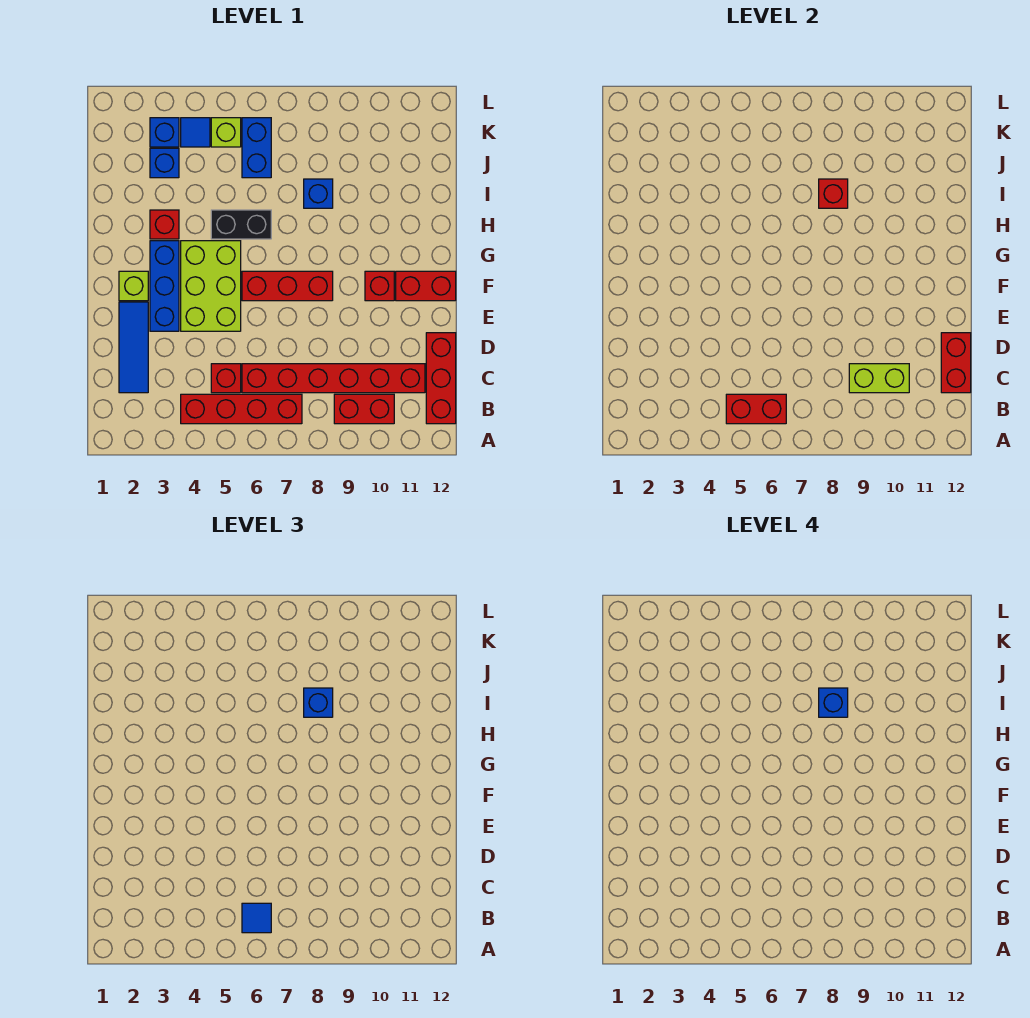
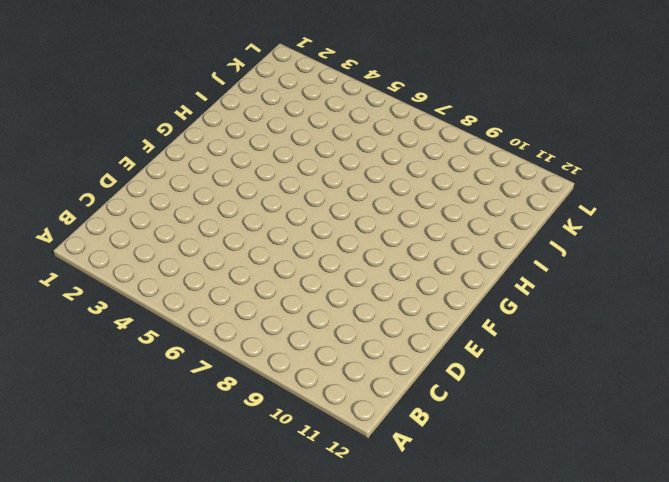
none -> red 1x4 brick [181,394,302,424]
none -> red 1x2 brick [334,394,394,424]
none -> red 1x3 brick [426,333,456,424]

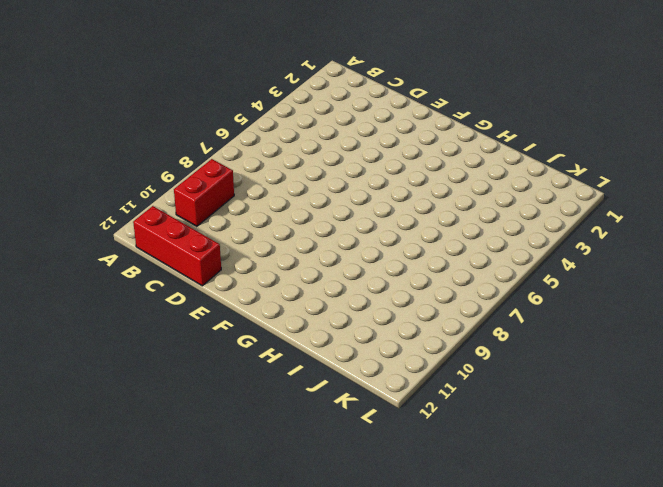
none -> red 1x4 brick [181,394,302,424]
none -> blue 1x3 tile [119,302,148,393]
none -> red 1x1 brick [211,364,241,393]

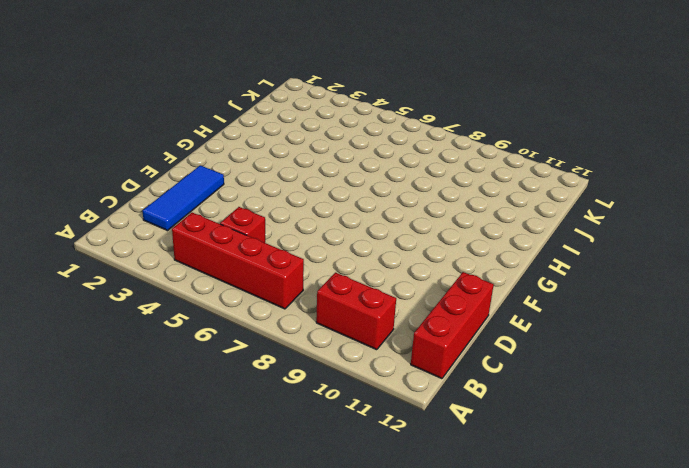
none -> red 1x6 brick [242,364,425,393]
none -> blue 1x3 brick [150,241,179,331]
none -> lime 2x3 brick [181,241,241,331]

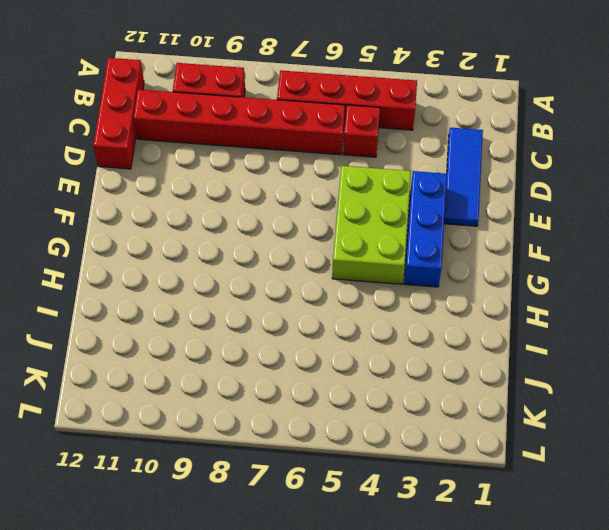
none -> lime 1x1 brick [119,271,148,301]
none -> red 1x3 brick [242,271,333,301]
none -> red 1x1 brick [365,271,394,301]

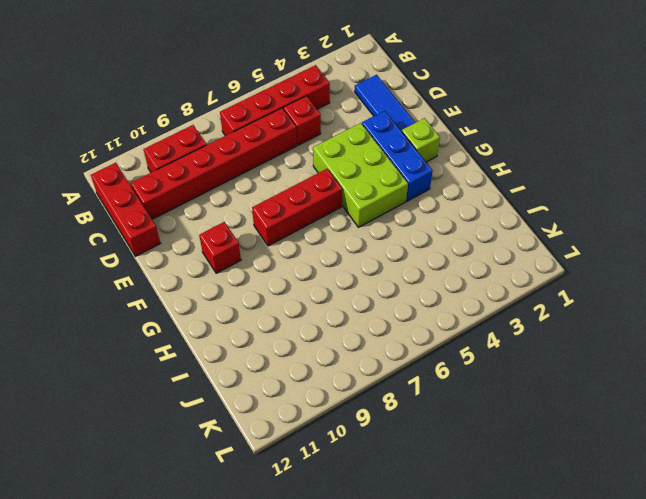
none -> red 1x2 brick [396,271,456,301]
none -> red 1x1 brick [150,210,179,239]
none -> black 1x2 brick [211,210,271,239]

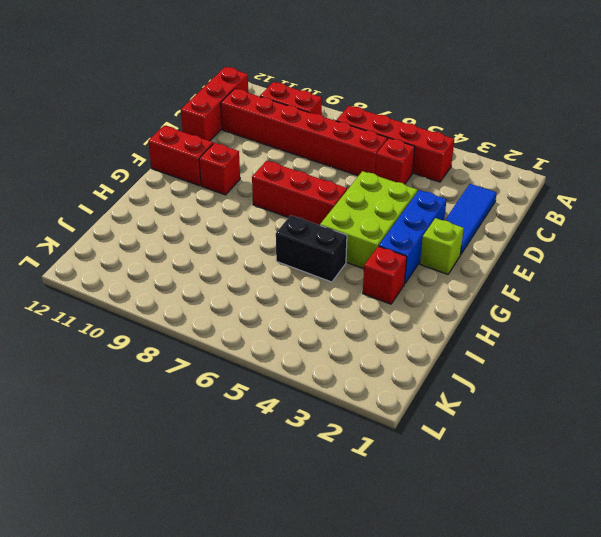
none -> blue 1x1 brick [304,179,333,208]
none -> blue 1x1 brick [150,148,179,178]
none -> blue 1x2 brick [242,118,271,178]

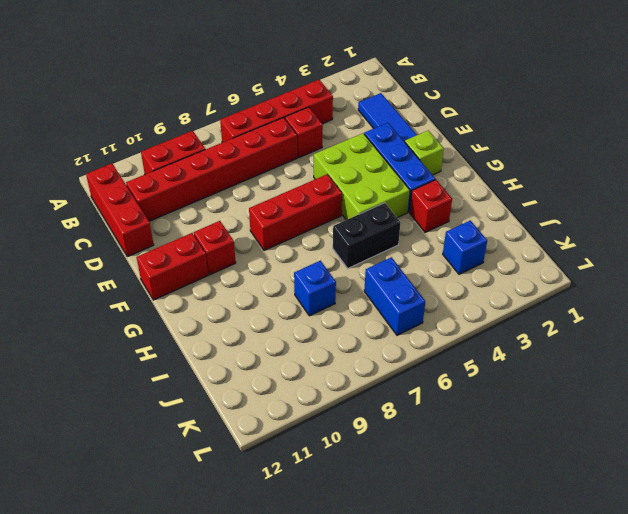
none -> blue 1x1 brick [150,118,179,147]
none -> blue 1x1 tile [181,118,210,147]
none -> lime 1x1 brick [211,118,241,147]

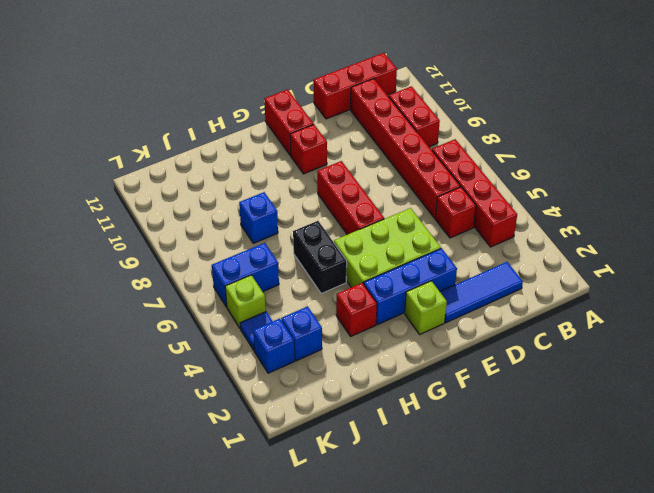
none -> red 1x2 brick [726,394,786,424]
none -> lime 1x2 brick [849,364,909,393]
none -> red 1x2 brick [941,333,971,393]

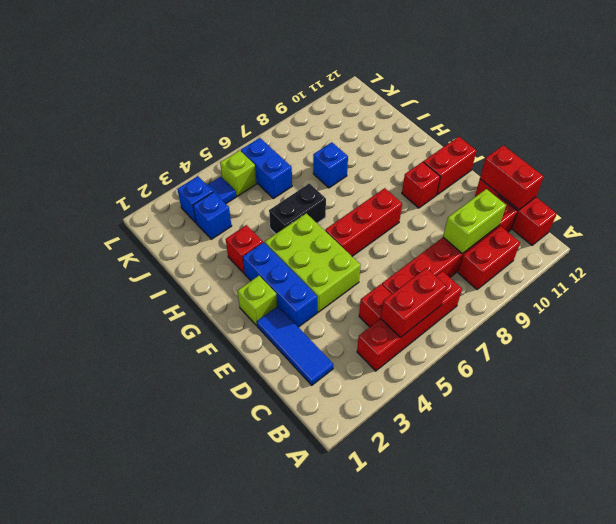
none -> red 1x1 brick [819,179,848,208]
none -> blue 1x1 tile [242,903,271,933]
none -> blue 1x1 brick [304,688,333,717]

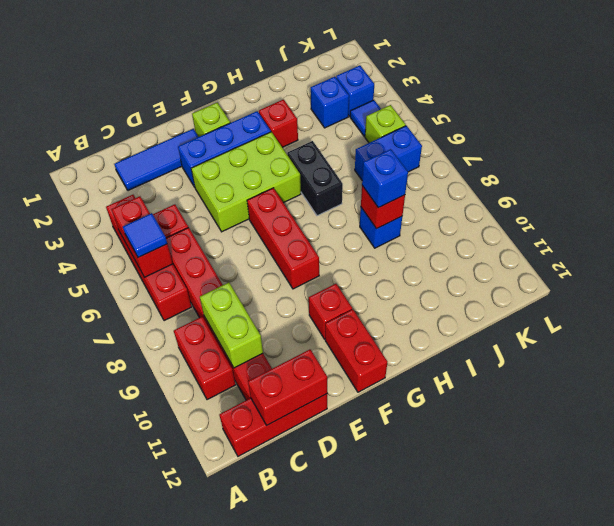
none -> blue 1x1 brick [819,688,848,717]

